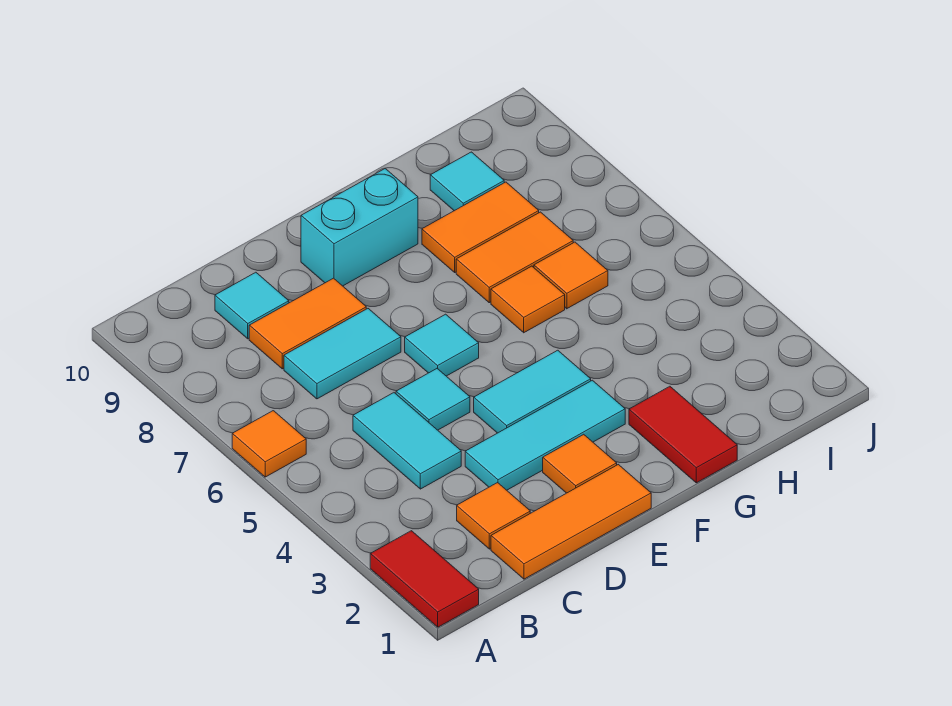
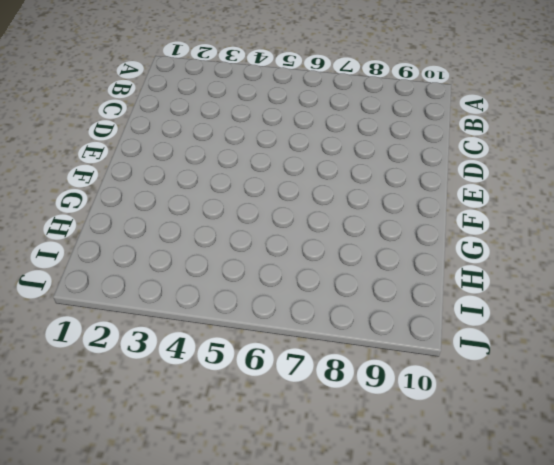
none -> red 1x2 tile [370,531,479,627]
none -> orange 1x1 tile [232,411,306,477]
none -> orange 1x3 tile [491,465,651,579]

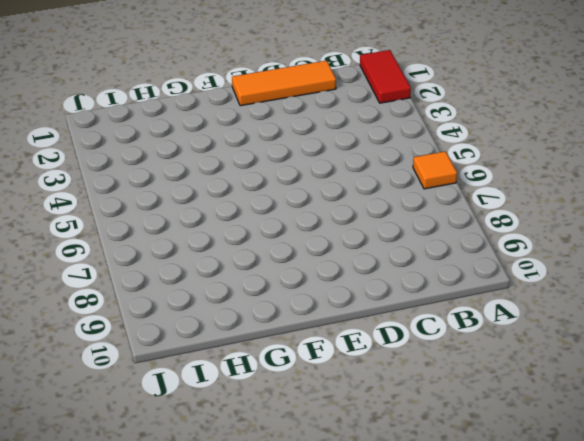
none -> orange 1x1 tile [457,483,530,549]
none -> cyan 1x2 tile [353,393,461,489]
none -> cyan 1x2 tile [284,309,401,399]

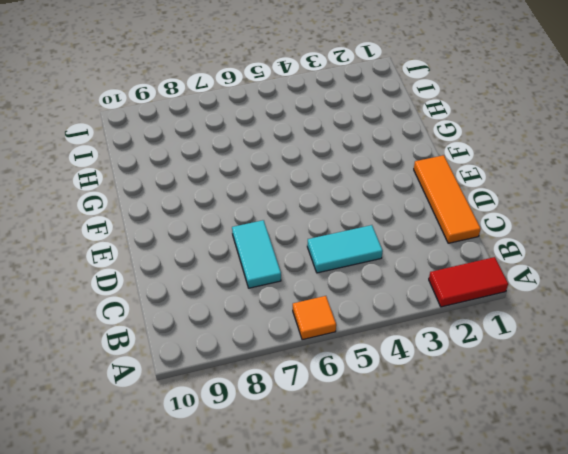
none -> orange 1x1 tile [457,483,530,549]
none -> orange 1x2 tile [249,278,366,369]
none -> cyan 1x1 tile [215,272,289,339]

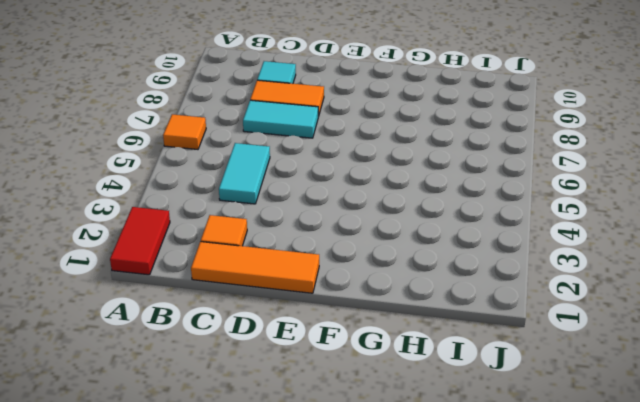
none -> cyan 1x3 tile [465,380,625,490]
none -> cyan 1x1 tile [396,369,470,430]
none -> orange 1x1 tile [543,434,617,493]

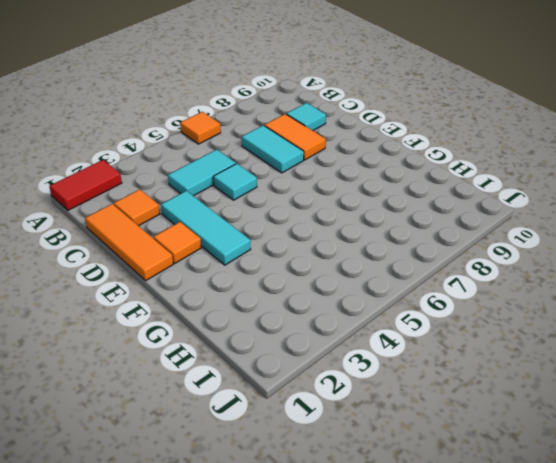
none -> cyan 1x2 tile [474,350,591,433]
none -> cyan 1x1 tile [405,314,479,376]
none -> cyan 1x2 brick [301,169,418,286]

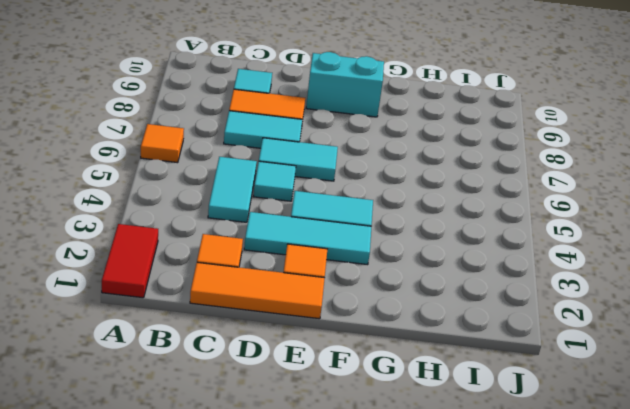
cyan 1x2 tile [259,138,338,181] -> cyan 1x1 tile [405,314,479,376]
none -> red 1x2 tile [629,386,737,483]
none -> orange 1x1 tile [491,266,565,333]
none -> orange 1x2 tile [456,212,573,303]

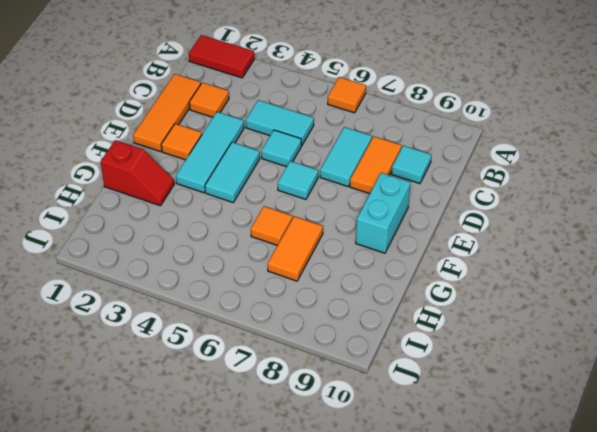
red 1x2 slope [101,140,174,206] -> red 1x2 tile [629,386,737,483]
none -> orange 1x2 tile [422,182,539,272]
none -> orange 1x1 tile [534,242,608,309]
none -> cyan 1x1 tile [430,152,504,211]

